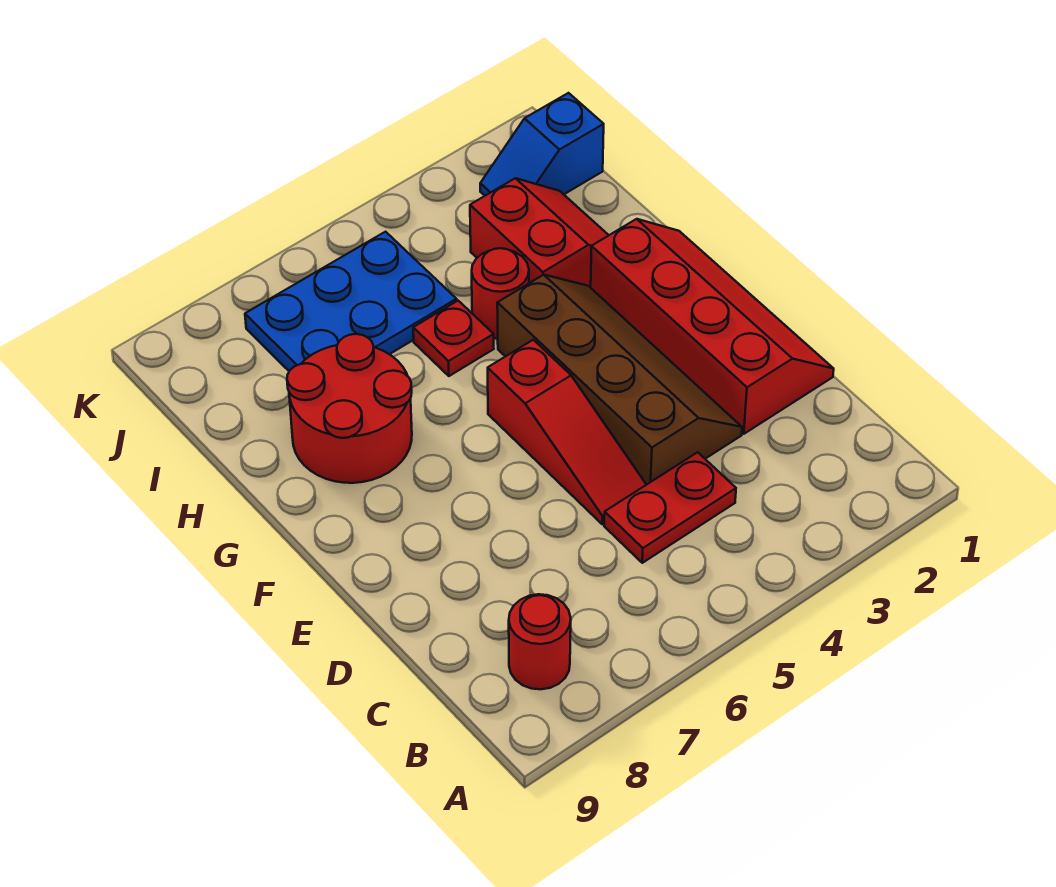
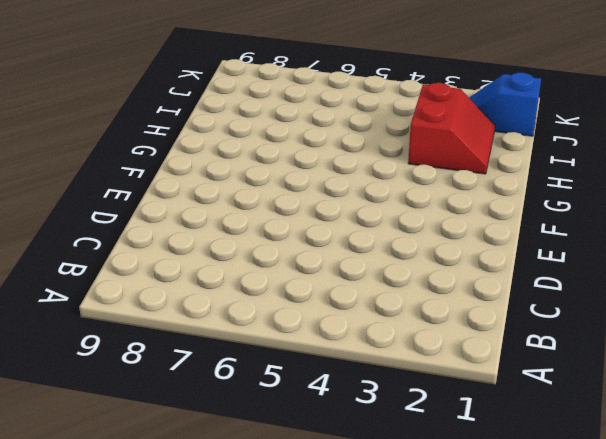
none -> red 1x1 round brick [509,594,571,689]
none -> red 1x2 plate [604,452,736,563]

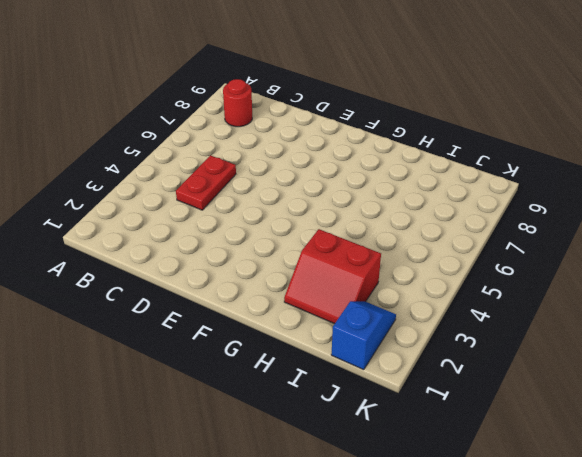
none -> red 2x4 slope [591,219,834,434]
none -> brown 2x4 slope [497,275,742,485]

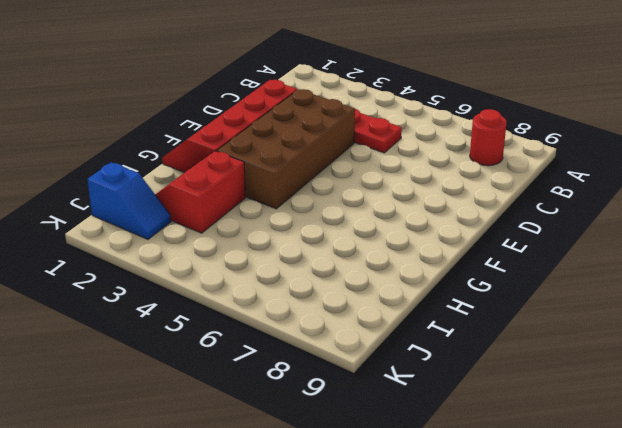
brown 2x4 brick [217,89,355,209] -> brown 2x4 slope [497,275,742,485]
none -> red 1x3 slope [488,340,646,524]
none -> red 2x2 round brick [287,334,412,483]

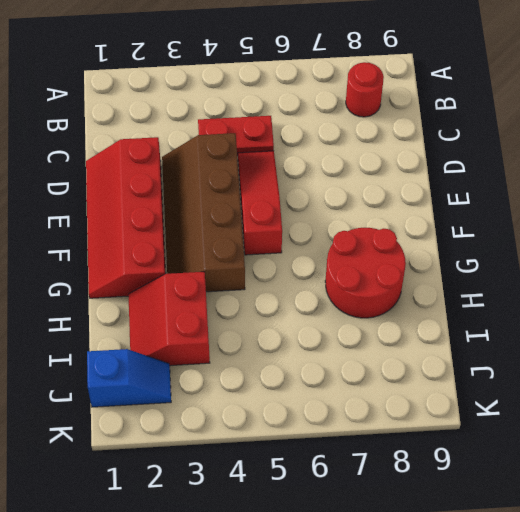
none -> red 1x1 round brick [472,248,529,339]
none -> red 1x1 plate [413,301,494,376]

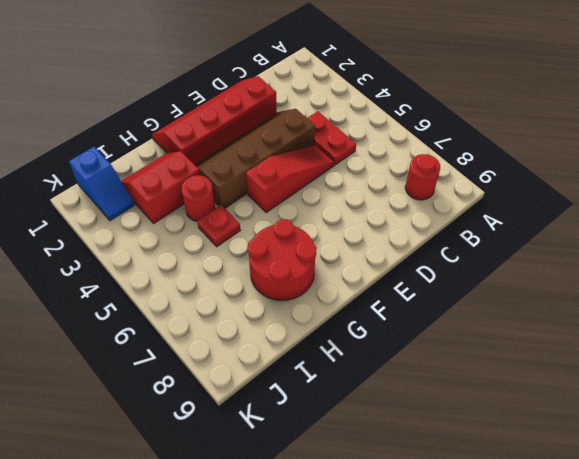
none -> blue 2x3 plate [245,232,457,371]

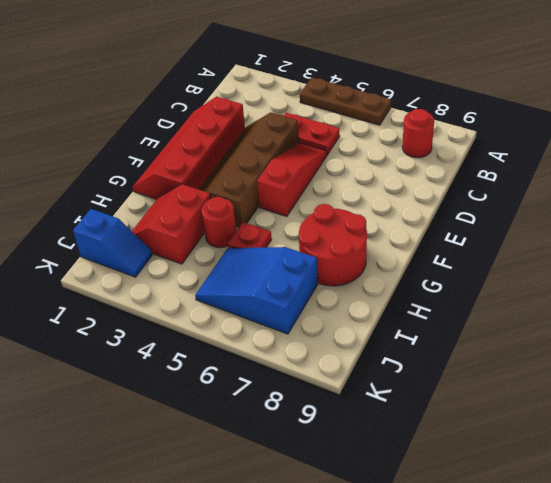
brown 1x3 plate [300,78,391,125] -> none
blue 2x3 slope [195,247,318,334] -> blue 2x3 plate [245,232,457,371]

